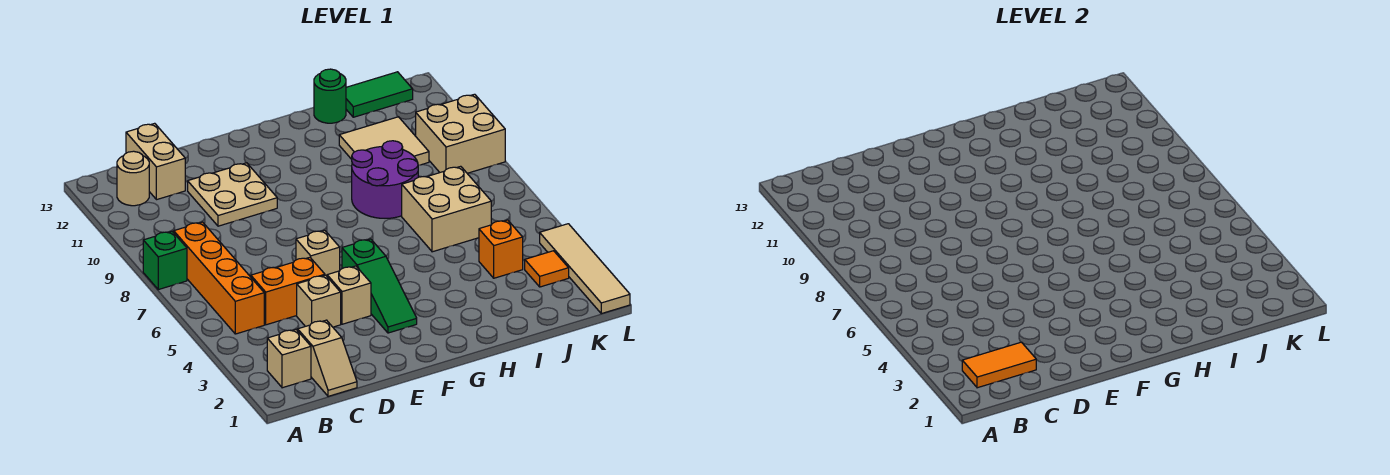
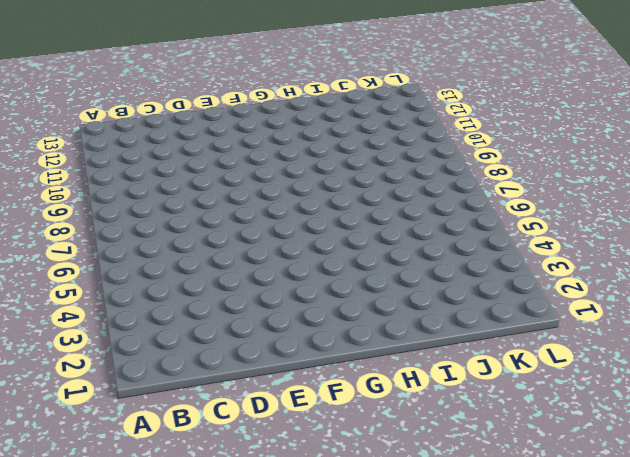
none -> green 1x1 brick [143,231,187,290]
none -> tan 1x1 brick [267,330,311,388]
none -> orange 1x4 brick [174,222,264,334]

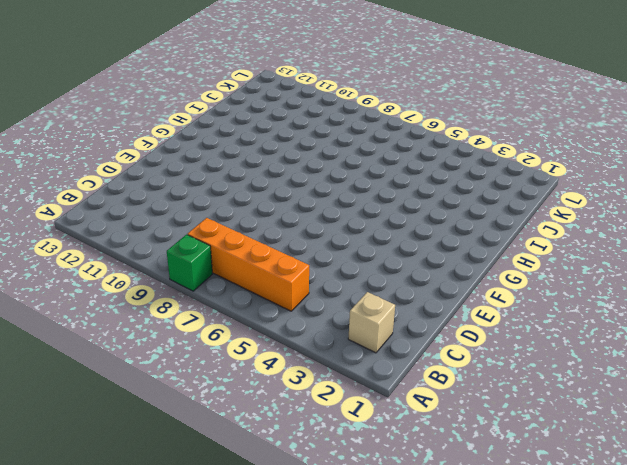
none -> tan 1x1 round brick [117,151,149,206]
none -> tan 1x2 slope [298,320,357,396]
none -> orange 1x2 brick [251,257,325,325]

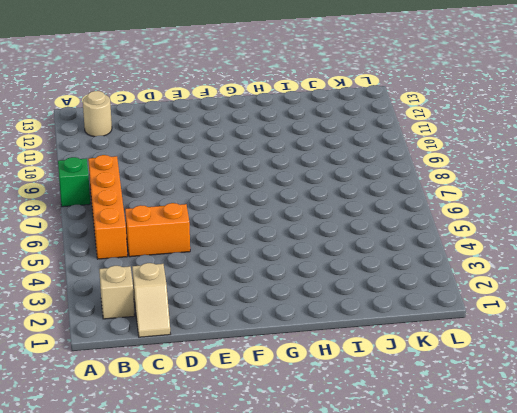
none -> tan 1x2 brick [126,123,185,200]
none -> tan 1x1 brick [297,275,341,327]
none -> tan 2x2 plate [188,163,277,226]

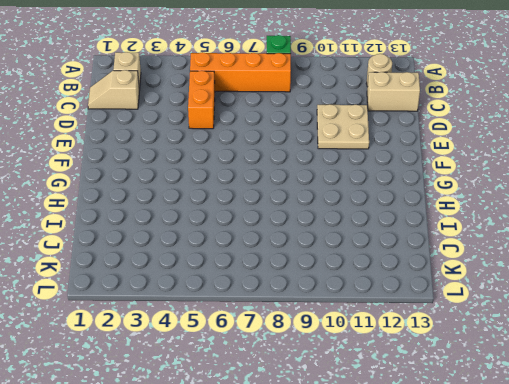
none -> tan 1x1 brick [297,275,341,327]
none -> tan 1x1 brick [327,266,371,324]
none -> tan 1x1 brick [296,230,340,276]

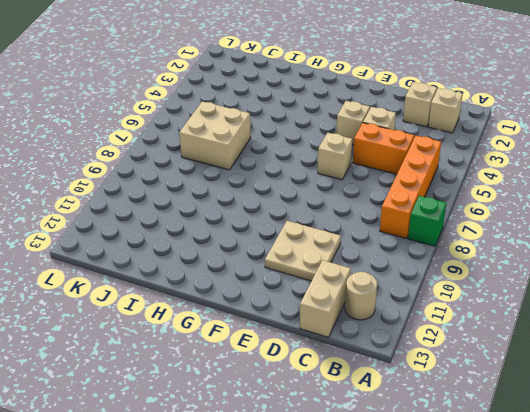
none -> green 1x3 slope [342,239,417,333]
none -> purple 2x2 round brick [352,141,418,218]
none -> tan 2x2 tile [339,117,429,165]

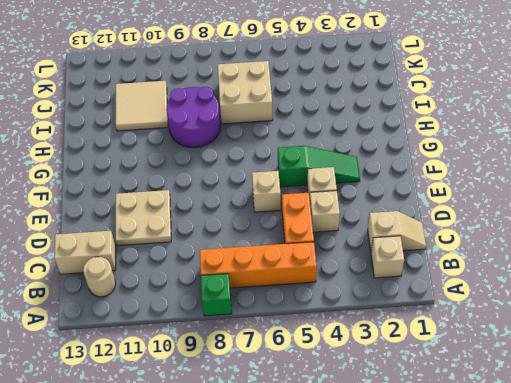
none -> green 1x1 round brick [314,69,346,123]
none -> orange 1x1 brick [479,220,523,278]
none -> green 1x2 tile [346,72,413,117]

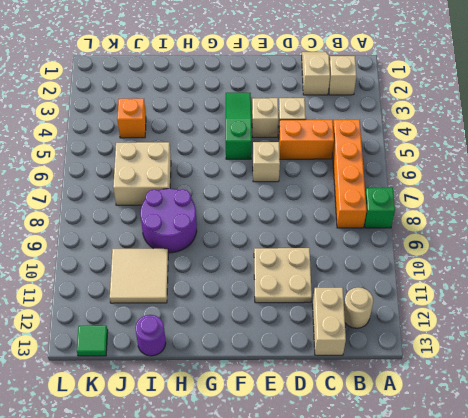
purple 1x1 round brick [135,315,166,356] -> green 1x1 round brick [314,69,346,123]
green 1x1 tile [77,326,108,356] -> green 1x2 tile [346,72,413,117]
none -> orange 1x1 tile [525,251,569,287]
none -> tan 2x2 brick [416,94,505,173]
none -> tan 1x4 tile [540,224,630,314]

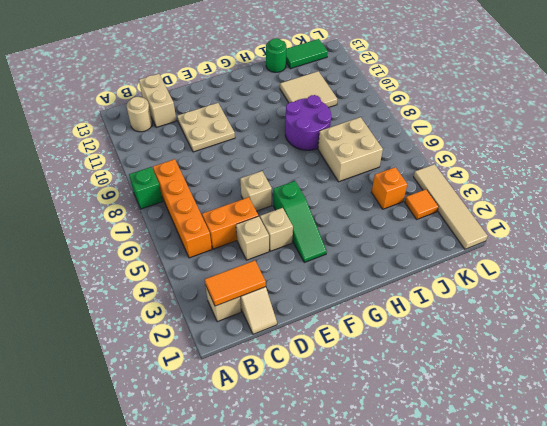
none -> tan 2x2 brick [416,94,505,173]

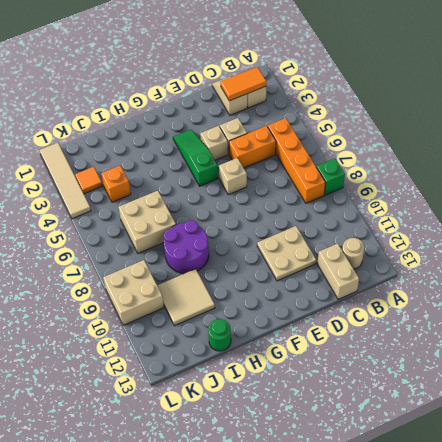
none -> green 1x2 tile [346,72,413,117]

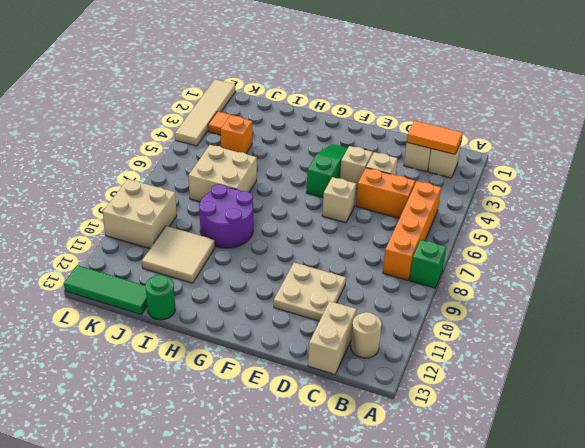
green 1x3 tile [64,265,147,315] -> green 1x2 tile [346,72,413,117]

